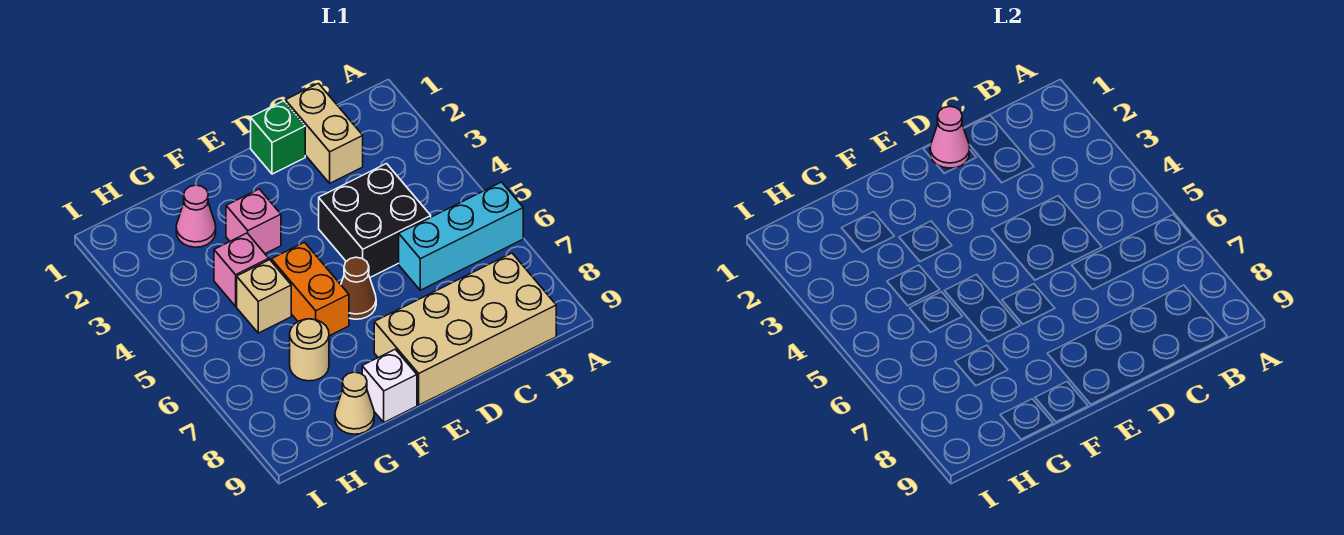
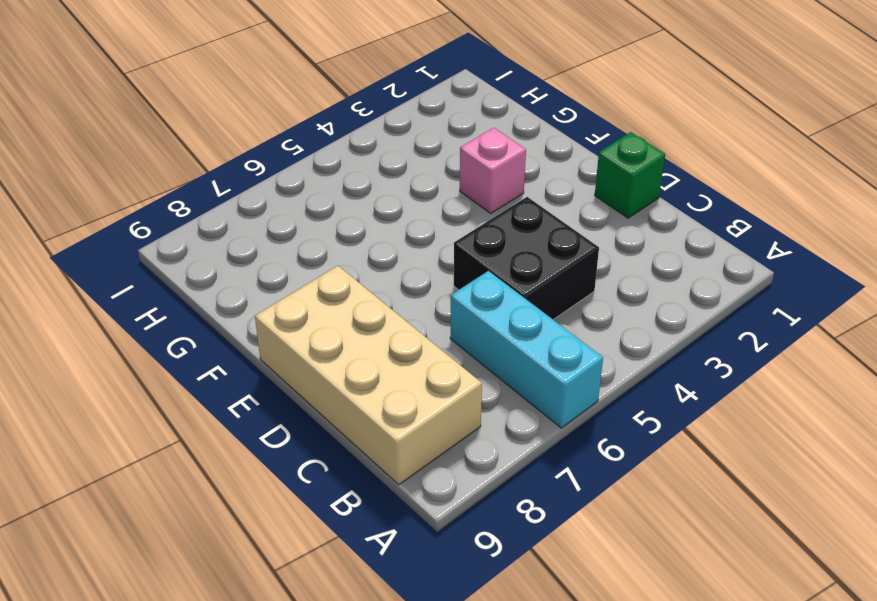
none -> tan 1x2 brick [285,83,363,183]
none -> brown 1x1 cone [341,257,376,319]
none -> orange 1x2 brick [271,242,349,336]

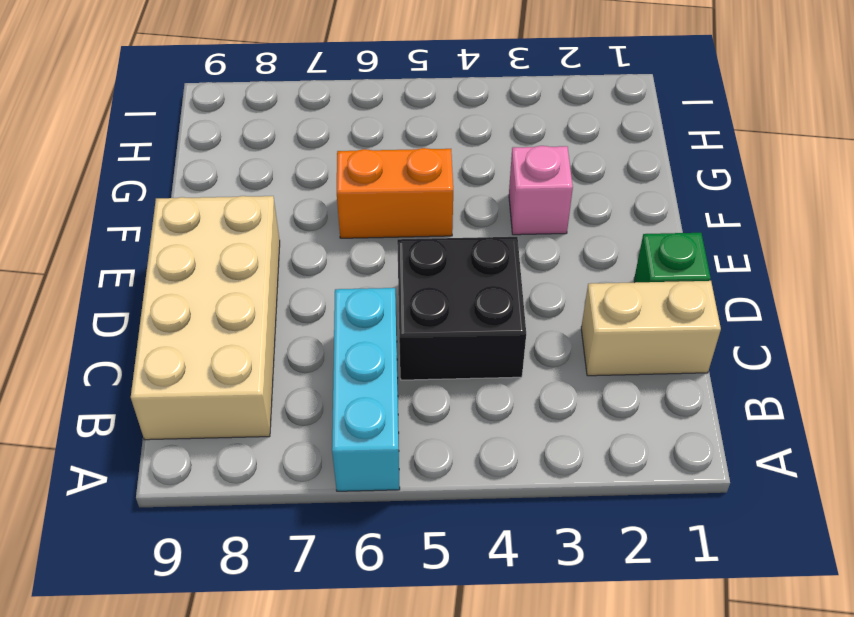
none -> brown 1x1 cone [341,257,376,319]
none -> white 1x1 brick [362,349,417,422]
none -> pink 1x1 cone [176,185,216,247]

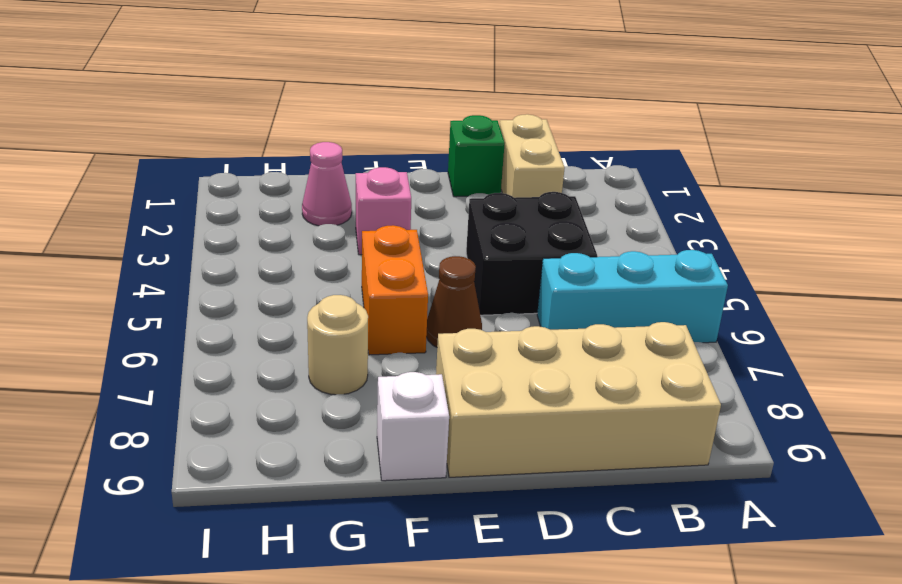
none -> pink 1x1 brick [214,233,269,306]
none -> tan 1x1 brick [237,260,291,333]
none -> tan 1x1 cone [335,372,374,434]

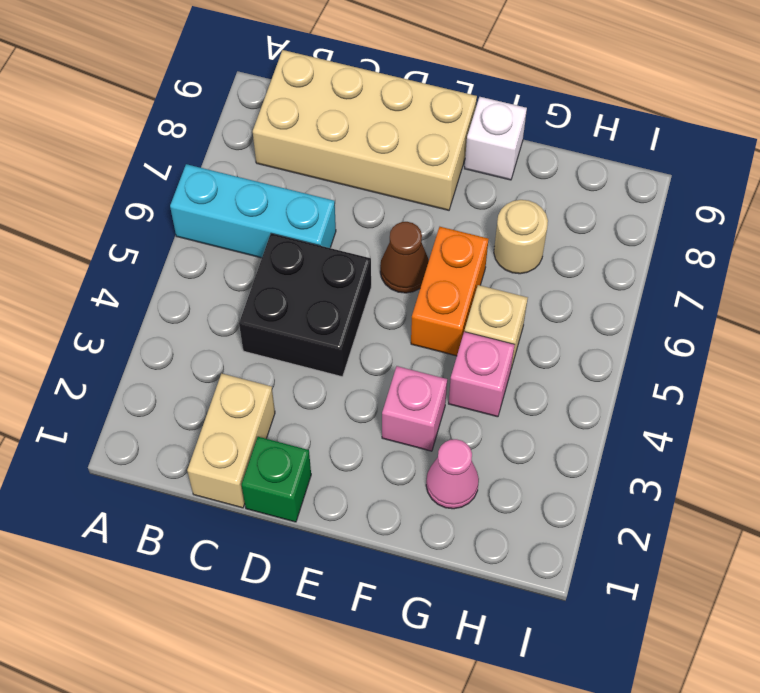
none -> tan 1x1 cone [335,372,374,434]
none -> pink 1x1 cone [930,106,970,168]

